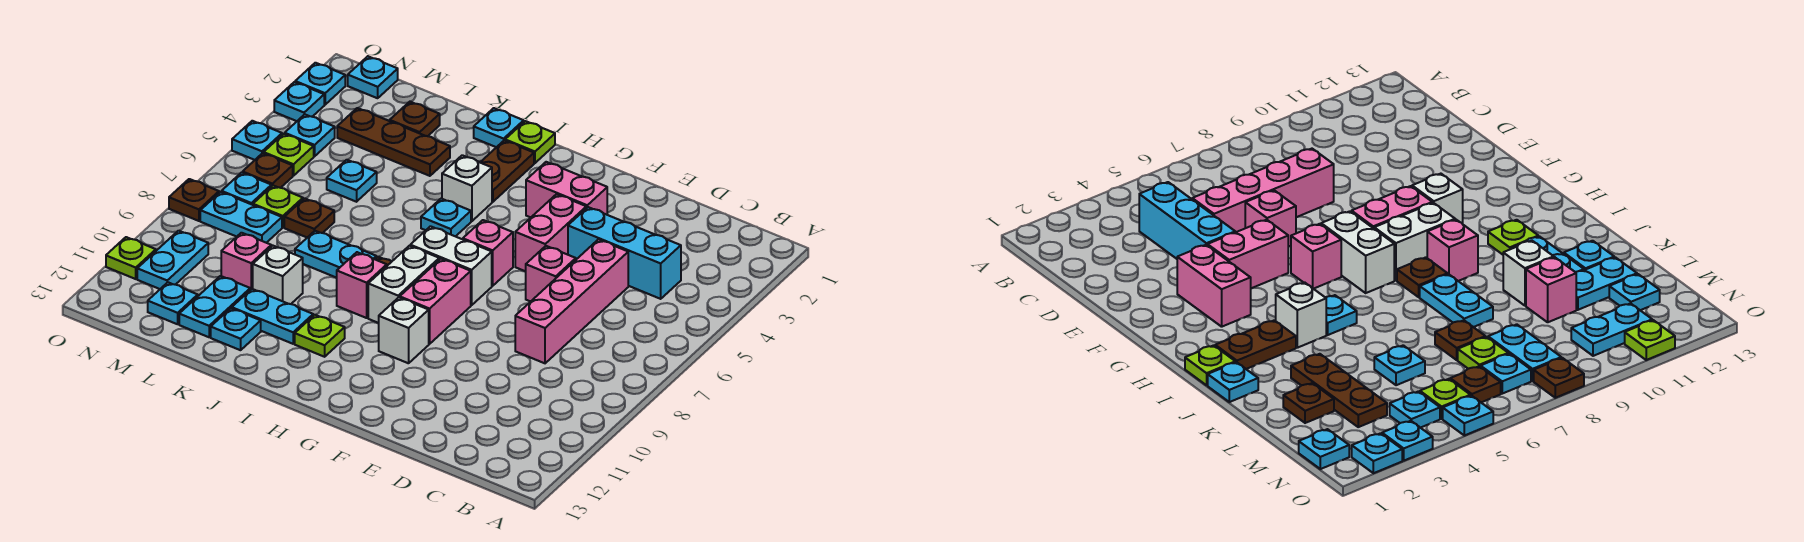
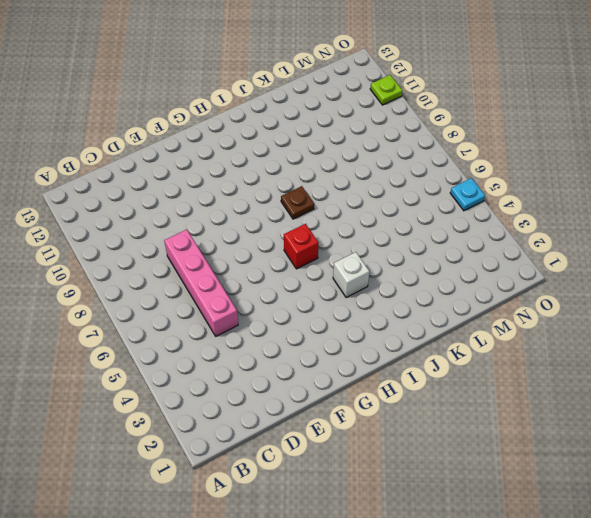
red 1x1 brick [284,224,318,269] -> none
none -> cyan 1x3 brick [568,207,681,299]
none -> pink 1x1 brick [525,246,576,302]
none -> pink 1x2 brick [526,162,607,217]
none -> pink 1x2 brick [515,194,586,271]

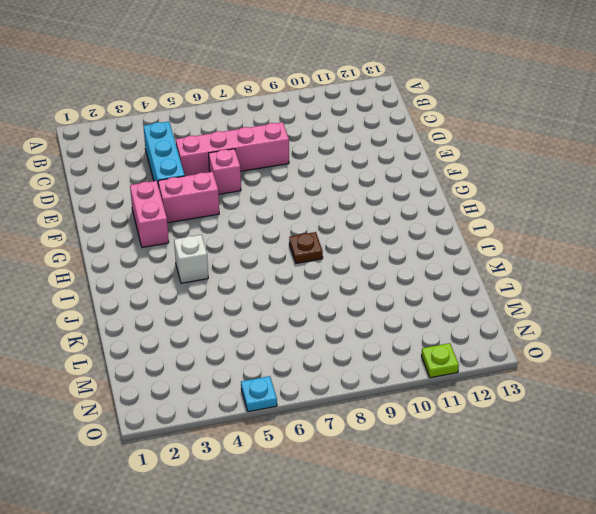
none -> pink 1x1 brick [463,220,513,286]
none -> white 1x2 brick [410,226,492,305]
none -> pink 1x2 brick [400,259,471,344]
none -> white 1x1 brick [379,297,429,363]

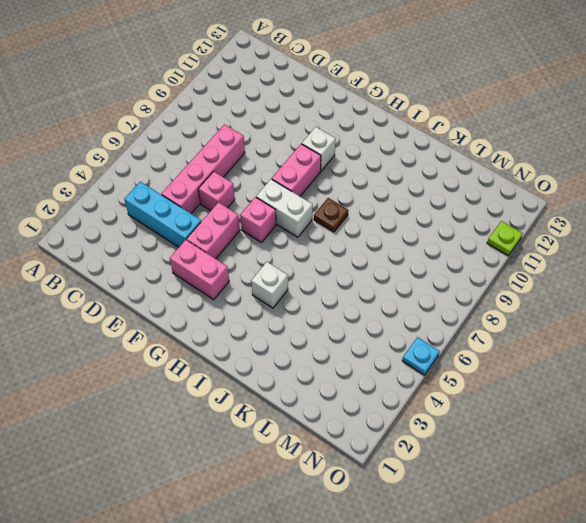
none -> white 1x2 brick [368,246,439,323]
none -> lime 1x1 plate [505,121,555,163]
none -> brown 1x2 plate [480,140,534,202]
none -> cyan 1x1 plate [421,199,471,237]

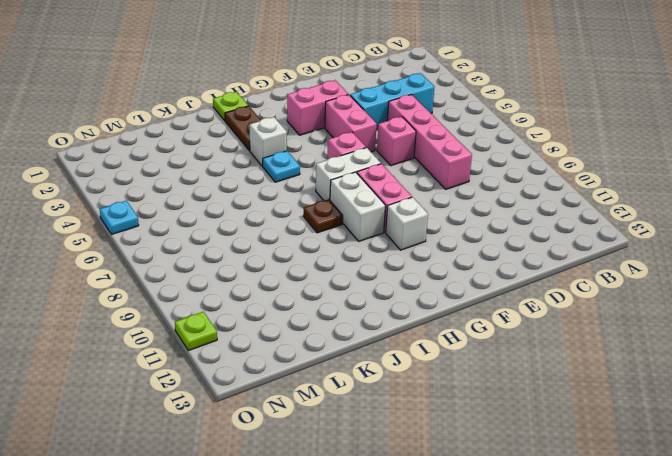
none -> pink 1x1 brick [337,252,387,318]
none -> lime 1x1 plate [295,315,345,357]
none -> cyan 1x1 plate [474,108,524,147]
none -> cyan 1x2 plate [295,231,376,278]

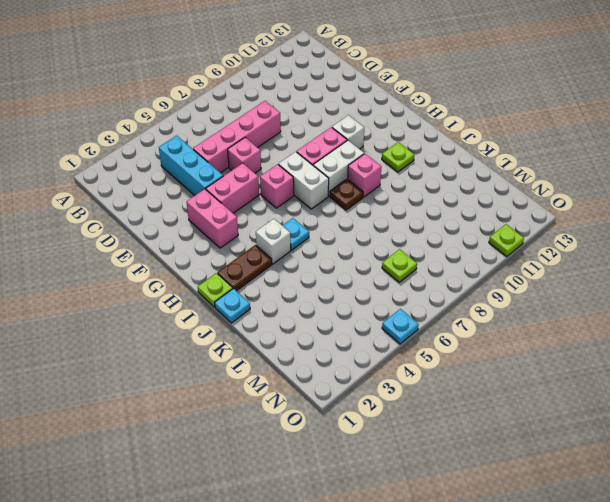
none -> cyan 1x2 plate [295,231,376,278]
none -> cyan 1x2 plate [232,289,313,344]
none -> brown 1x3 plate [337,108,450,176]
none -> white 1x1 brick [253,246,303,304]

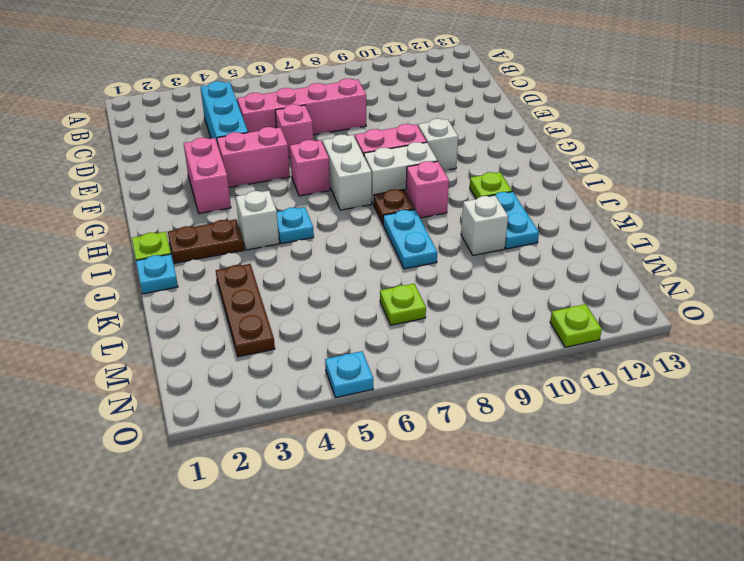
none -> cyan 1x1 plate [211,308,261,350]
none -> brown 1x1 plate [390,102,440,136]
none -> cyan 1x1 plate [327,160,377,202]
none -> brown 1x1 plate [284,198,334,237]

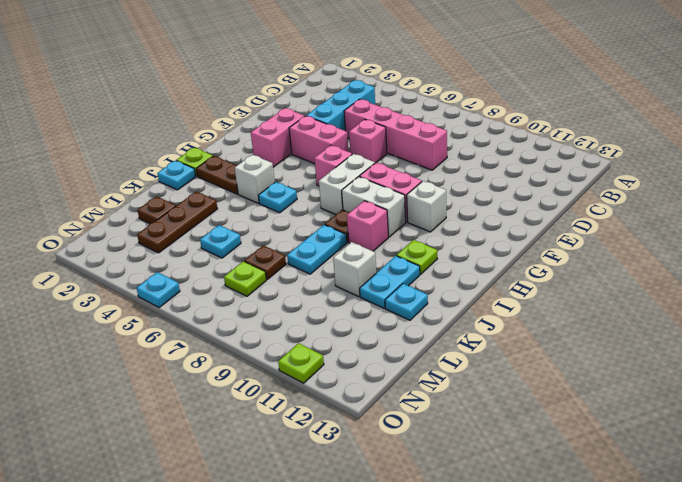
none -> pink 1x1 brick [221,233,271,290]
none -> cyan 1x2 plate [179,276,250,337]
none -> cyan 1x2 plate [200,192,282,243]
none -> cyan 1x1 plate [148,282,198,324]

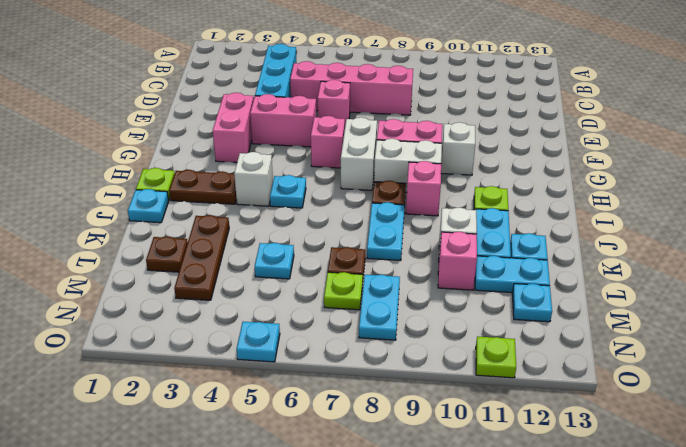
none -> cyan 1x1 plate [348,56,398,98]
none -> cyan 1x1 plate [285,114,335,156]
none -> lime 1x1 plate [264,134,314,176]
none -> brown 1x1 plate [243,153,293,188]

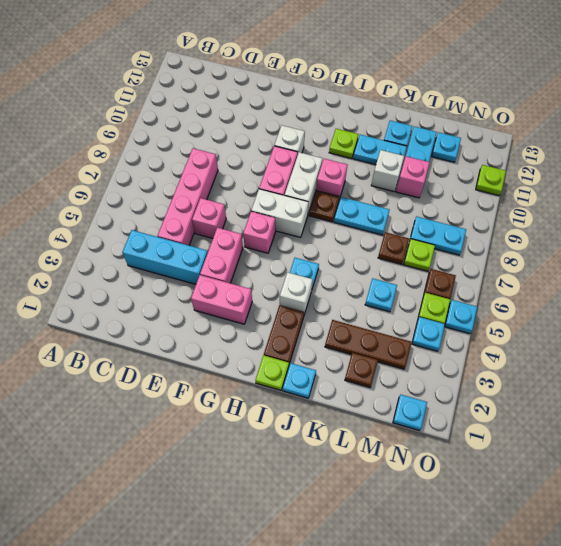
none -> cyan 1x1 plate [222,172,272,205]
none -> cyan 1x2 plate [137,231,208,289]
none -> cyan 1x1 plate [295,63,345,105]
none -> cyan 1x1 plate [274,82,324,121]

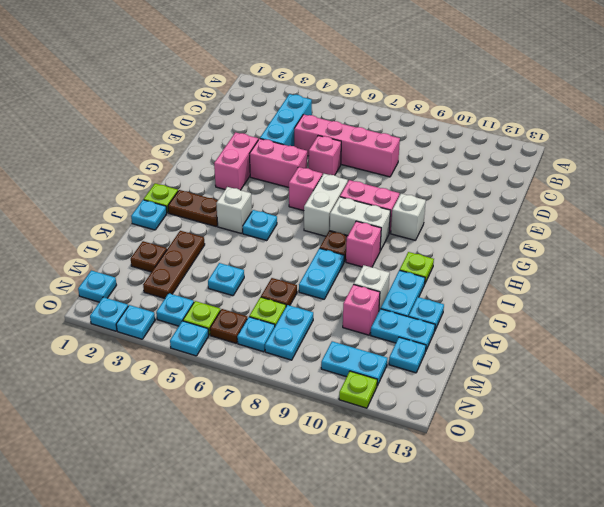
none -> brown 1x1 plate [169,179,219,221]

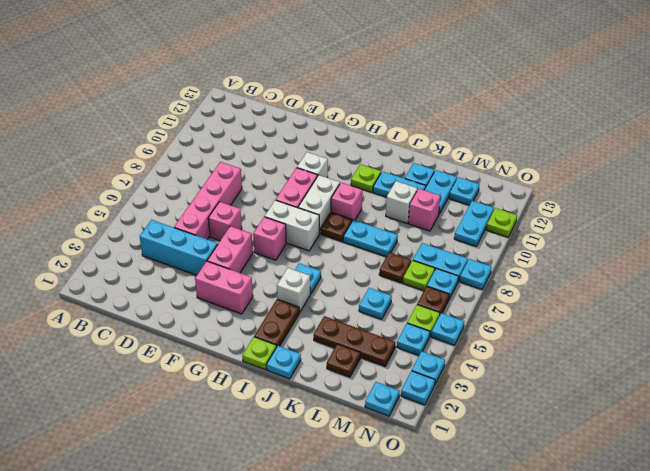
cyan 1x1 plate [460,259,492,289] -> brown 1x1 plate [169,179,219,221]

